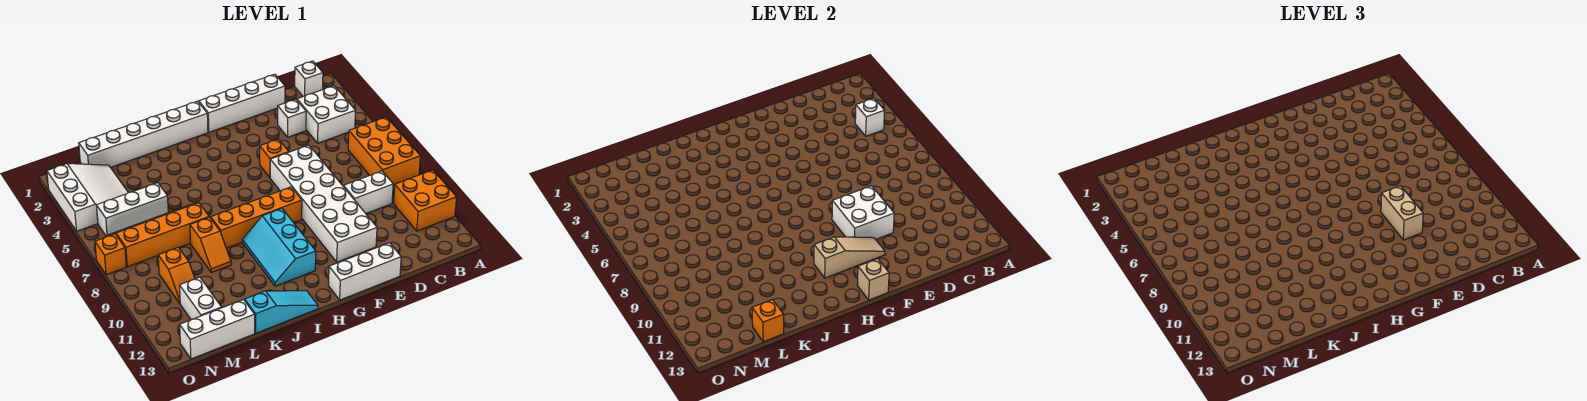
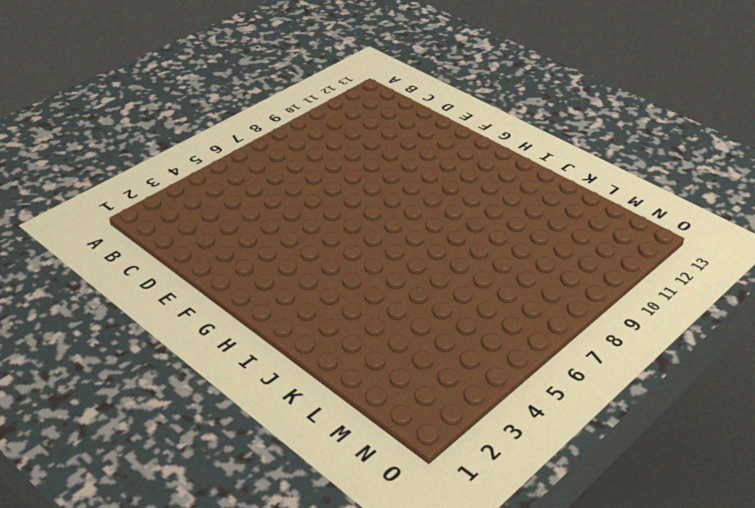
none -> orange 2x3 brick [348,117,420,185]
none -> orange 2x2 brick [394,170,457,231]
none -> white 1x1 brick [295,61,323,96]

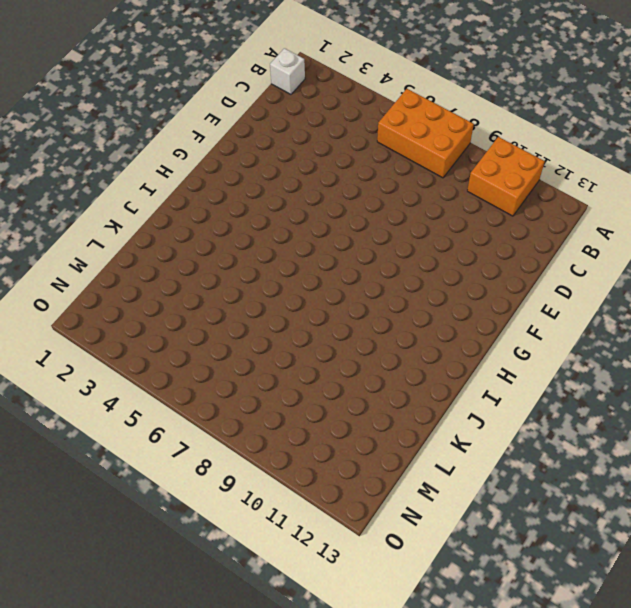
none -> white 2x2 brick [297,86,356,143]
none -> white 1x2 brick [344,171,393,213]
none -> white 1x4 brick [199,74,285,132]

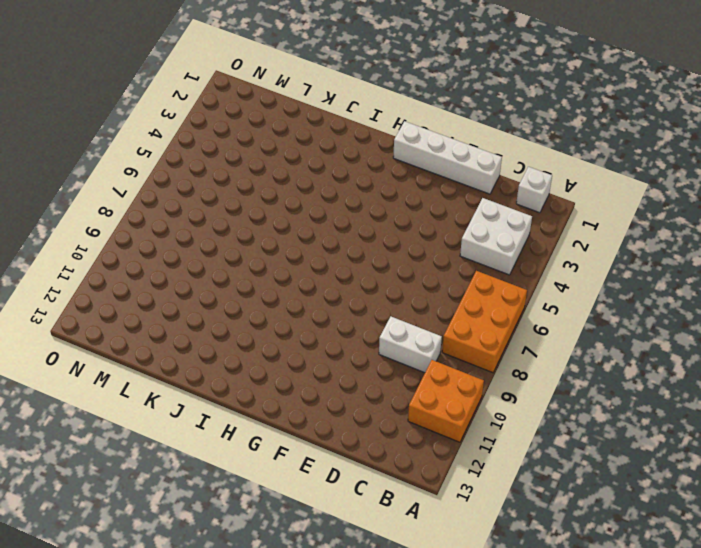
none -> white 1x1 brick [278,99,306,137]
none -> white 2x6 brick [270,145,377,262]
none -> white 1x3 brick [328,243,401,300]

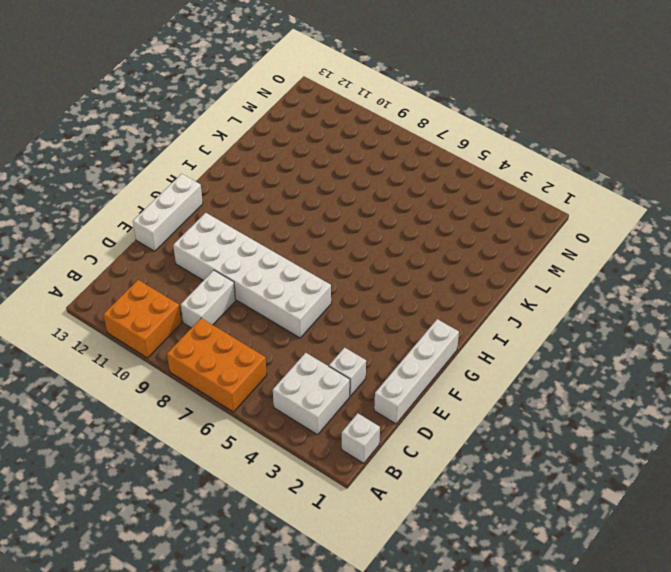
none -> orange 1x1 brick [260,139,288,178]
none -> orange 1x4 brick [211,187,302,248]
none -> white 1x6 brick [79,101,208,167]

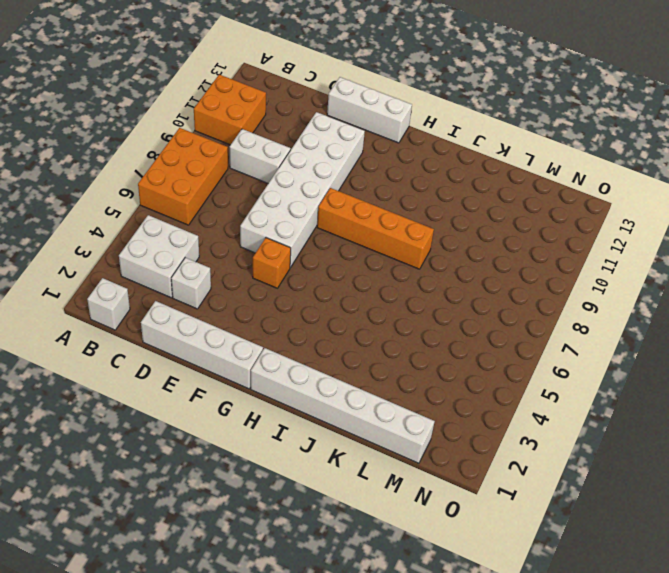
none -> cyan 2x3 slope [242,209,316,286]
none -> cyan 1x3 slope [245,291,318,333]
none -> orange 2x4 slope [108,203,209,267]

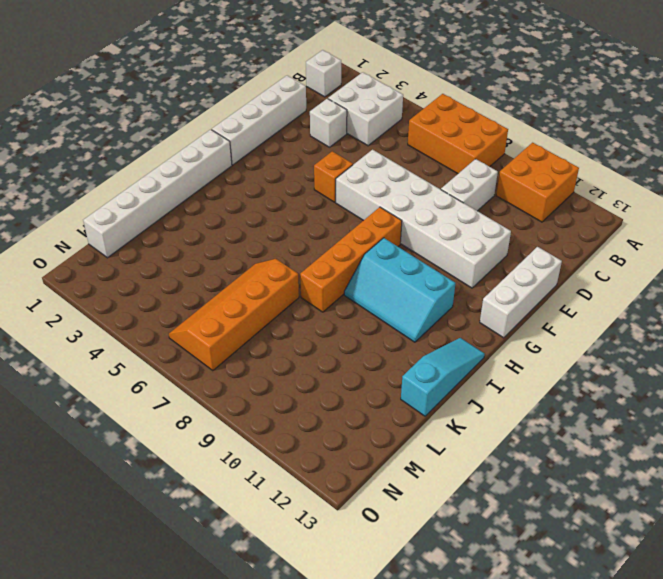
none -> orange 1x2 slope [190,217,231,272]
none -> white 1x3 brick [96,183,168,237]
none -> white 1x3 brick [180,300,255,359]

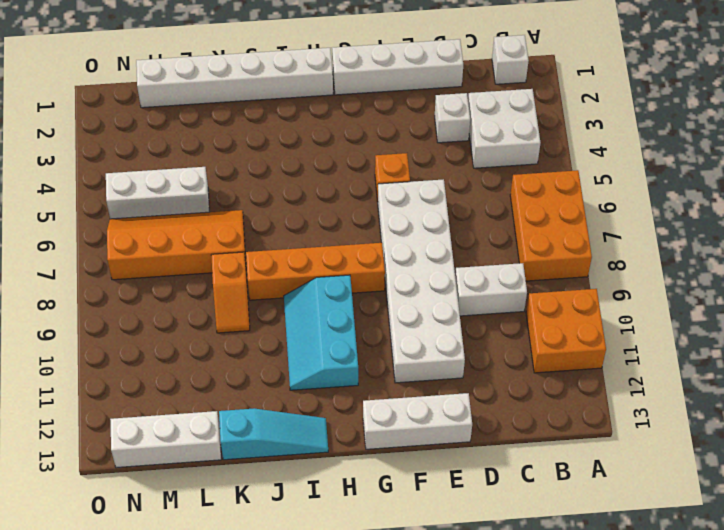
none -> white 3x3 slope [47,164,128,231]
none -> orange 1x2 slope [158,247,195,303]
none -> white 1x2 brick [180,277,222,320]

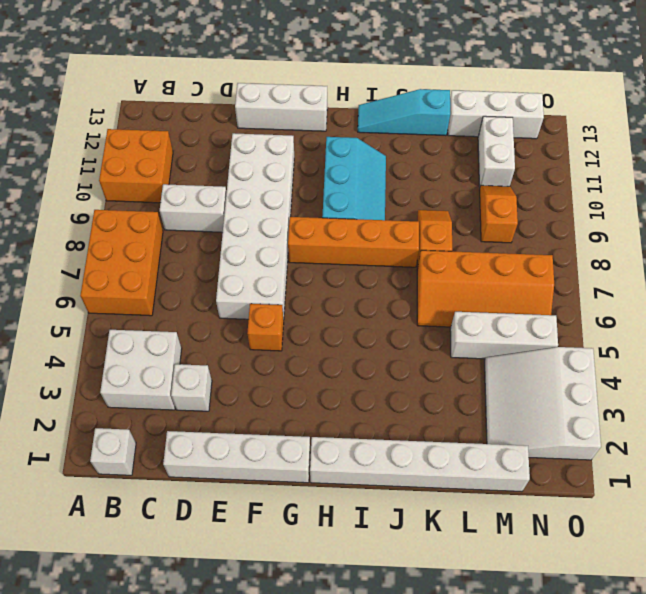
none -> orange 1x1 brick [95,234,126,275]
none -> white 1x1 brick [855,98,885,136]
none -> white 2x2 brick [832,186,894,239]

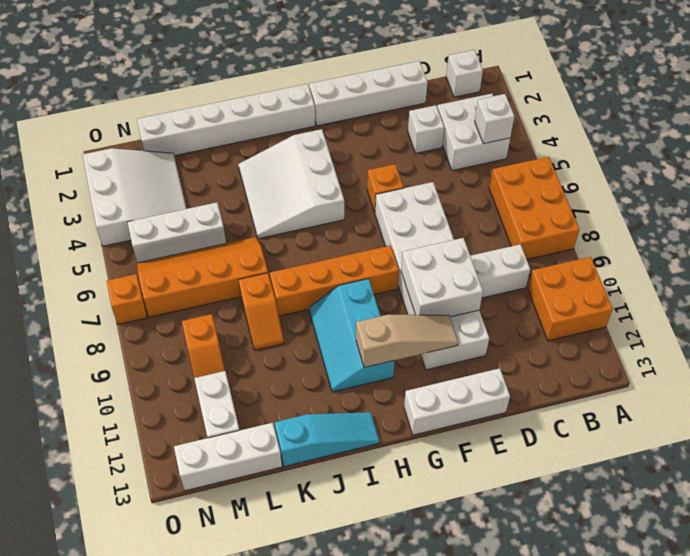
white 3x3 slope [238,129,344,239] -> none
none -> tan 1x1 brick [857,259,889,300]
none -> orange 1x1 brick [752,300,784,342]
none -> tan 1x2 brick [1381,186,1423,240]

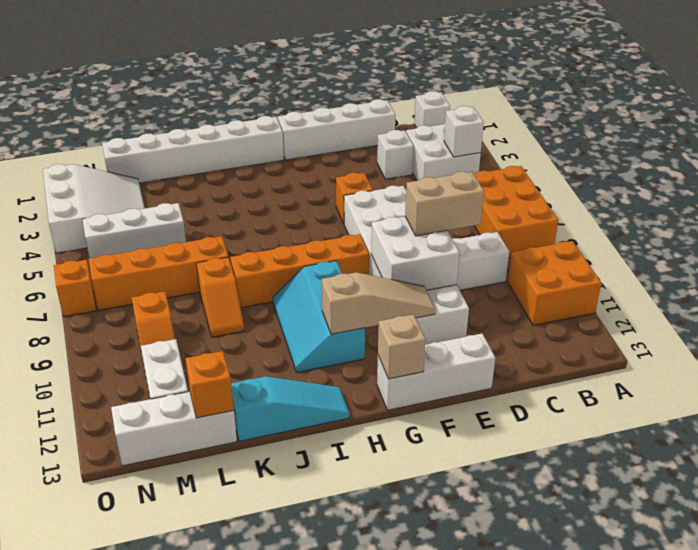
tan 1x2 brick [405,172,484,236] -> tan 1x2 brick turned to [1381,186,1423,240]

